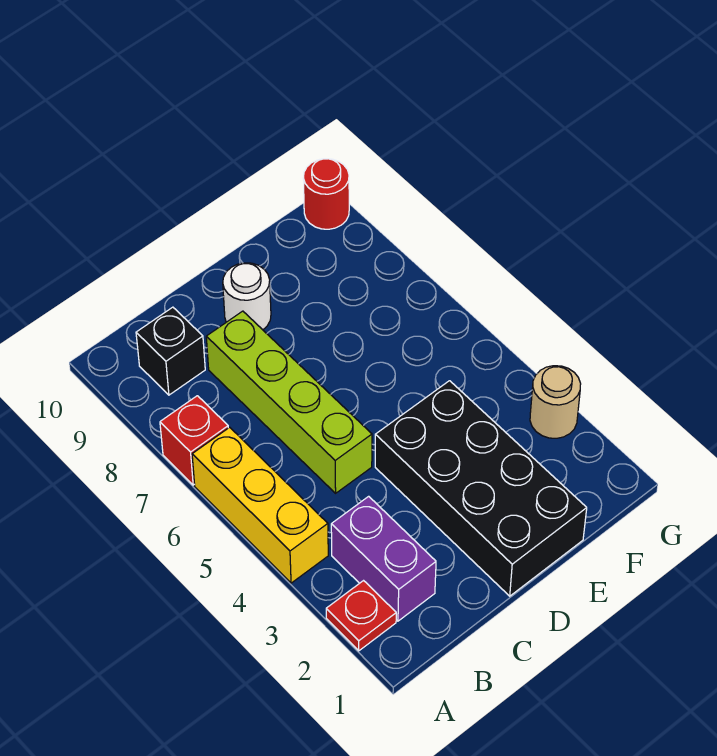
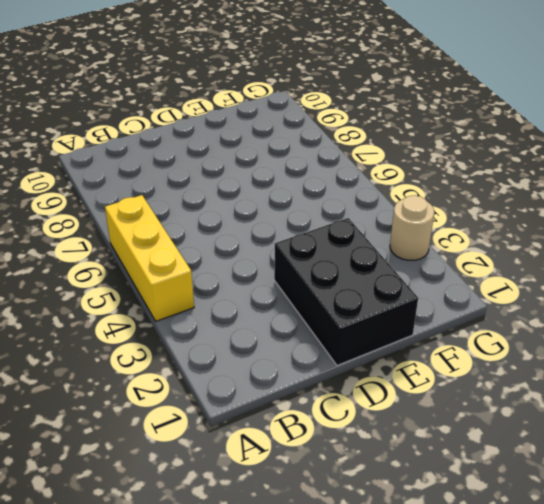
black 2x3 brick [274,218,418,366] -> black 2x4 brick [375,381,587,596]
none -> red 1x1 plate [326,581,396,651]
none -> red 1x1 brick [160,396,228,485]

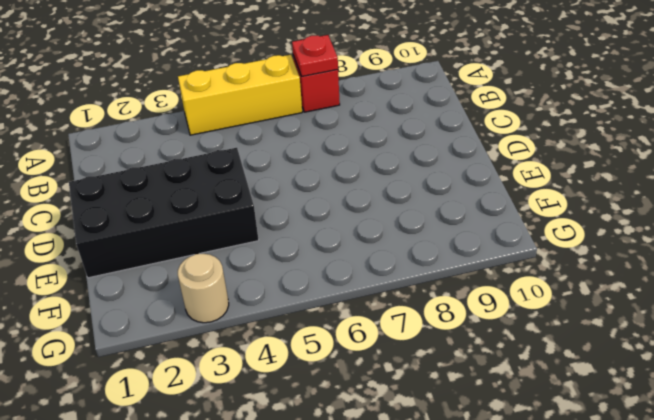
red 1x1 plate [292,35,338,77] -> red 1x1 plate moved to [326,581,396,651]
none -> purple 1x2 brick [331,496,436,621]
none -> black 1x1 brick [136,307,205,395]

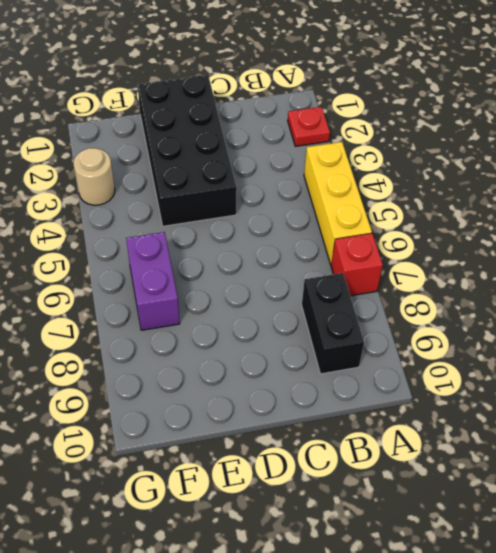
black 1x2 brick [302,273,364,374] -> black 1x1 brick [136,307,205,395]
purple 1x2 brick [126,232,180,330] -> purple 1x2 brick moved to [331,496,436,621]
none -> lime 1x4 brick [206,311,372,493]
none -> white 1x1 round brick [223,263,271,330]

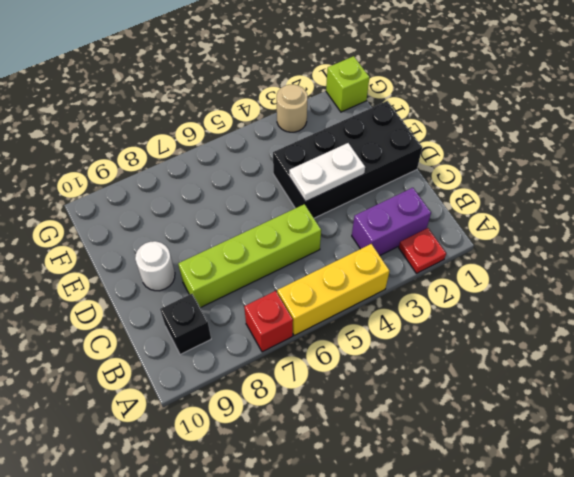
white 1x2 plate [289,143,365,202] -> none
lime 1x1 brick [326,56,370,112] -> none
none -> red 1x1 round brick [303,159,349,229]

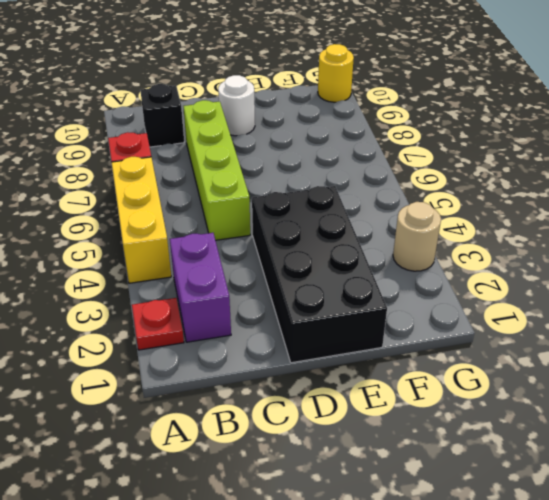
yellow 1x1 round brick [318,44,354,102] -> red 1x1 round brick [303,159,349,229]

